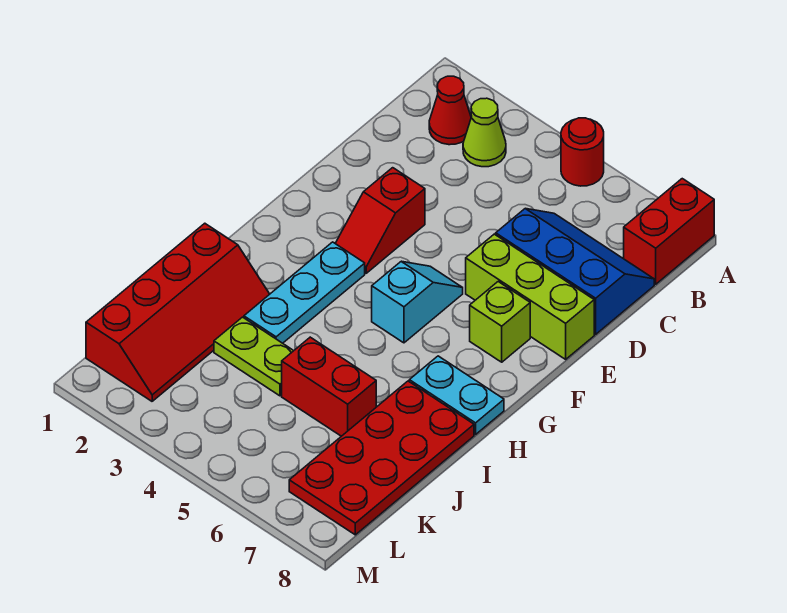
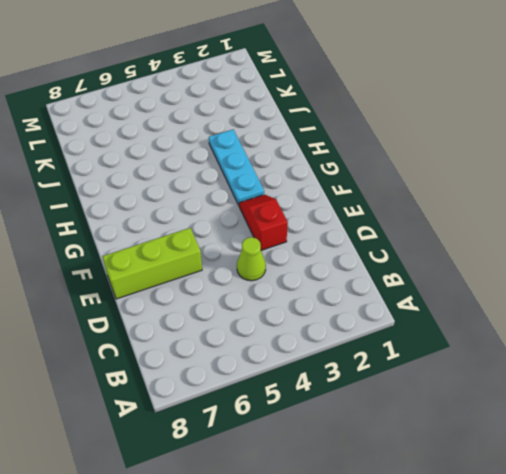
lime 1x1 cone [237,237,266,281] -> lime 1x1 cone moved to [463,98,506,167]
none -> red 1x1 round brick [561,118,604,186]
none -> red 1x2 brick [624,179,714,284]
none -> red 1x1 cone [429,76,471,145]

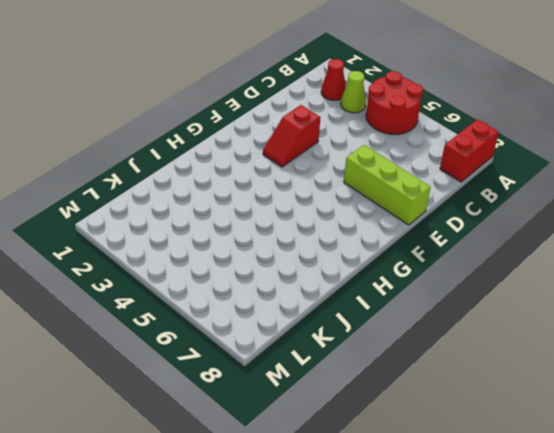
red 2x2 round brick [366,71,423,134] -> red 1x1 round brick [561,118,604,186]
none -> blue 2x3 slope [496,209,654,334]
none -> cyan 1x2 slope [372,261,463,343]
none -> lime 1x1 brick [470,282,530,362]

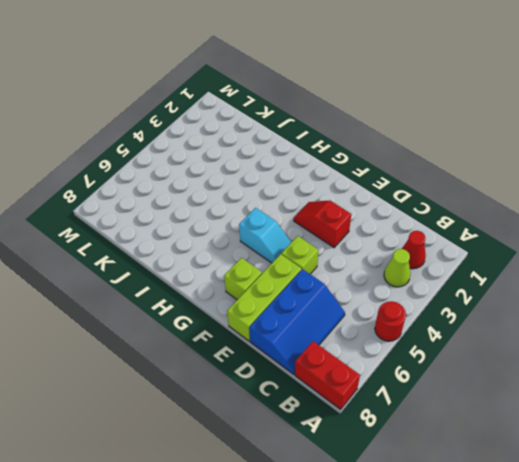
lime 1x1 brick [281,236,319,274] -> none
none -> cyan 1x3 plate [244,242,365,343]
none -> cyan 1x2 plate [409,356,504,435]
none -> red 2x4 slope [86,223,269,401]

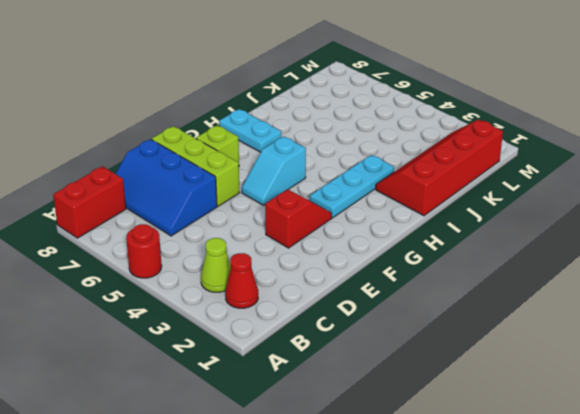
none -> red 2x4 plate [289,381,474,535]
none -> lime 1x2 plate [214,317,293,396]
none -> red 1x2 brick [282,337,376,436]

